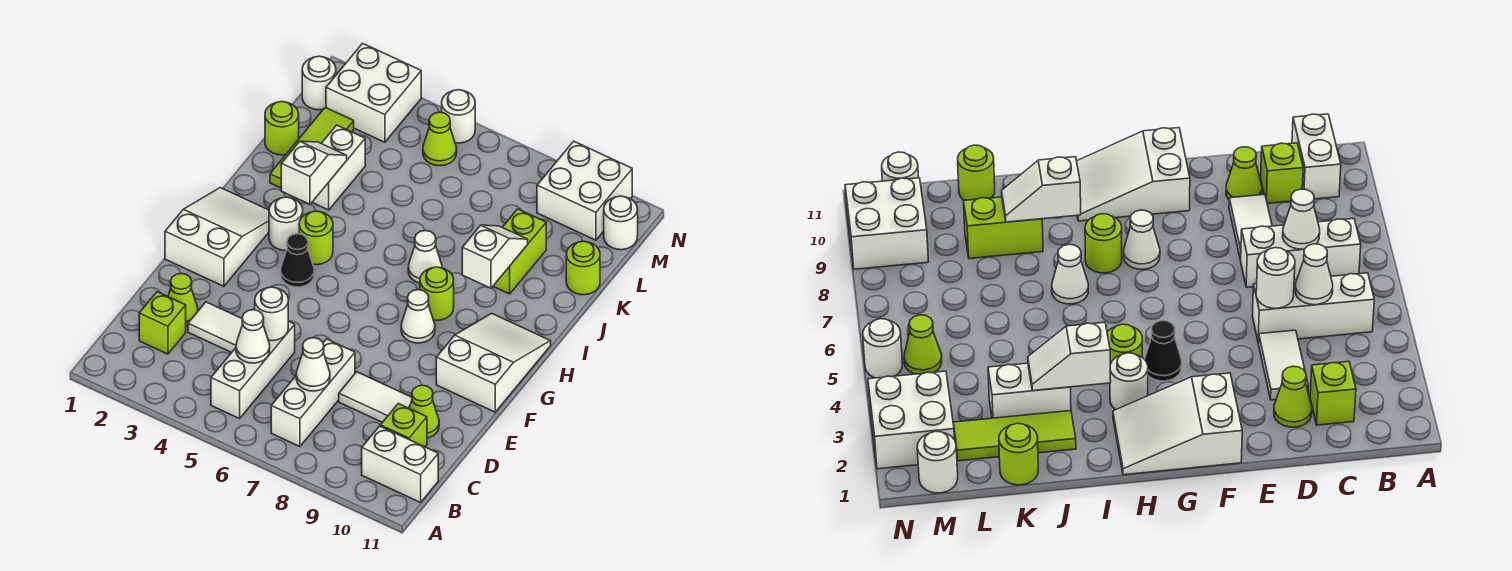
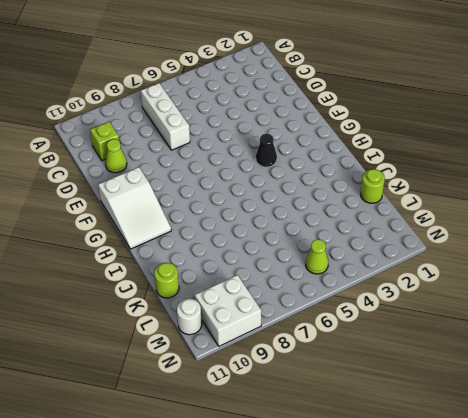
none -> white 1x3 brick [211,321,295,419]
none -> white 1x2 brick [362,426,438,502]
none -> lime 1x1 brick [139,292,186,354]
none -> lime 1x1 cone [168,273,198,326]

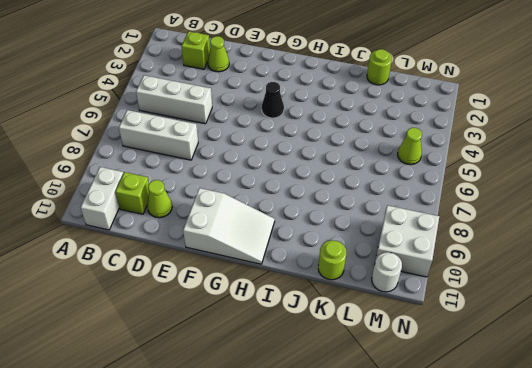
none -> white 1x2 tile [188,302,243,353]
none -> white 1x2 tile [339,372,412,422]
none -> white 2x3 slope [165,188,269,286]
none -> white 1x1 cone [401,290,435,343]

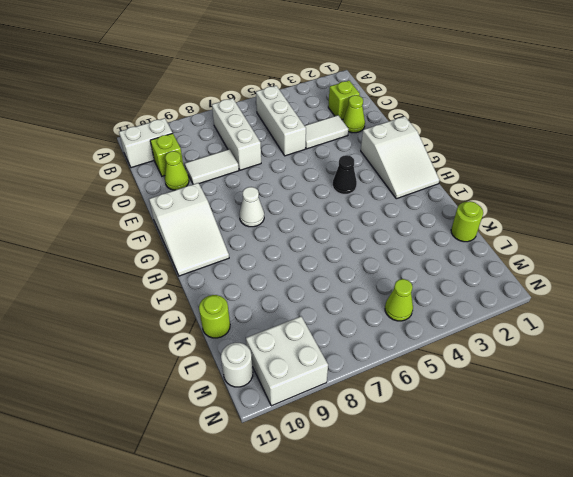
none -> white 1x1 round brick [269,197,303,251]
none -> lime 1x1 round brick [299,211,333,265]
none -> lime 1x1 round brick [420,267,454,320]
none -> white 1x1 cone [408,231,442,283]

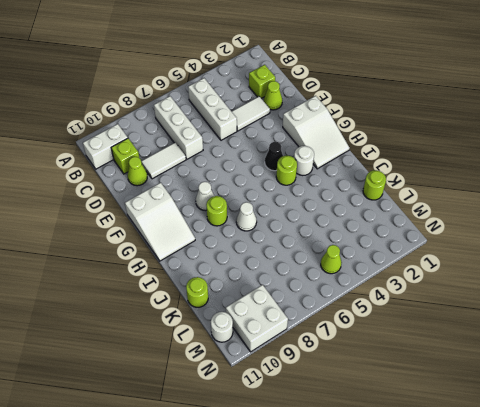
none -> lime 1x3 tile [270,107,354,188]
none -> white 1x2 brick [312,125,365,210]
none -> lime 1x2 brick [493,209,546,294]
none -> white 1x1 round brick [302,56,336,110]

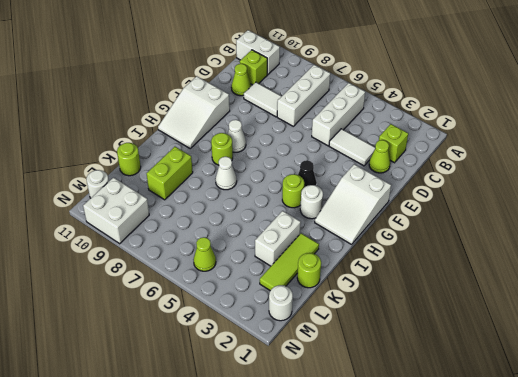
none -> white 2x2 brick [326,43,421,142]
none -> white 1x1 round brick [442,90,475,143]
none -> white 1x1 cone [236,310,270,363]
none -> white 1x1 cone [296,338,330,391]

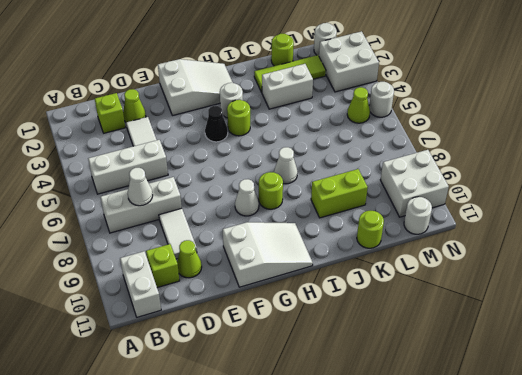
none -> white 1x1 cone [236,310,270,363]
none -> white 1x1 round brick [255,287,288,341]
none -> white 1x2 slope [281,141,347,204]
none -> white 1x2 slope [462,225,528,288]

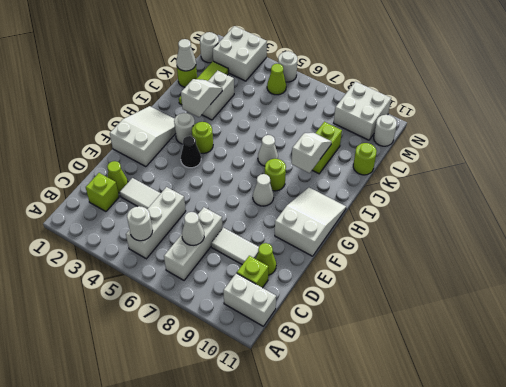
white 1x1 round brick [127,206,153,241] -> white 1x1 round brick moved to [255,287,288,341]
white 1x1 cone [176,39,196,71] -> white 1x1 cone moved to [236,310,270,363]

